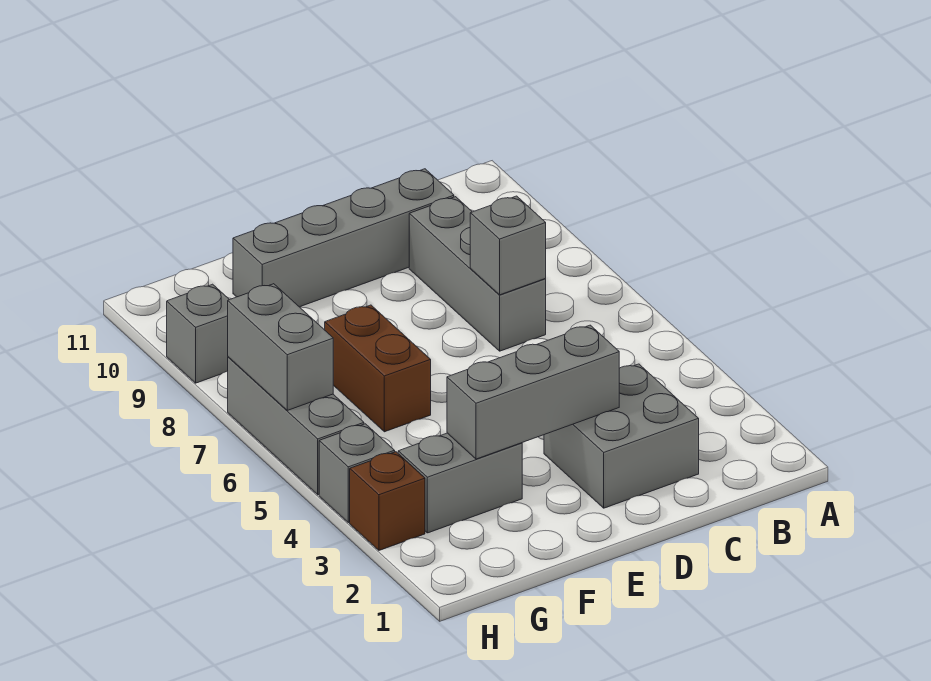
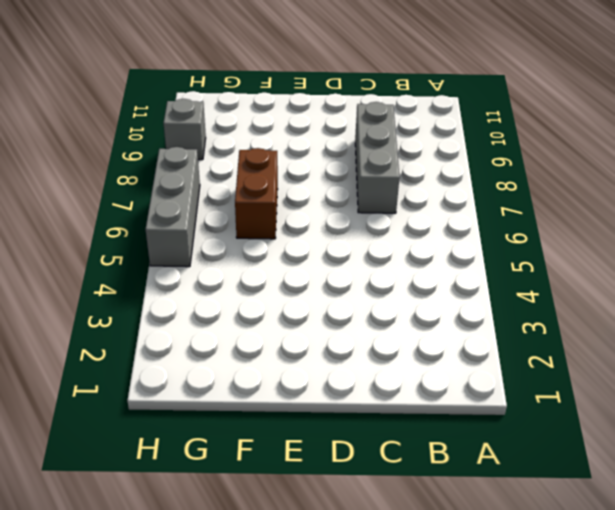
none -> grey 2x2 brick [544,364,699,508]
none -> grey 1x4 brick [233,169,454,307]
none -> grey 1x2 brick [398,433,522,533]

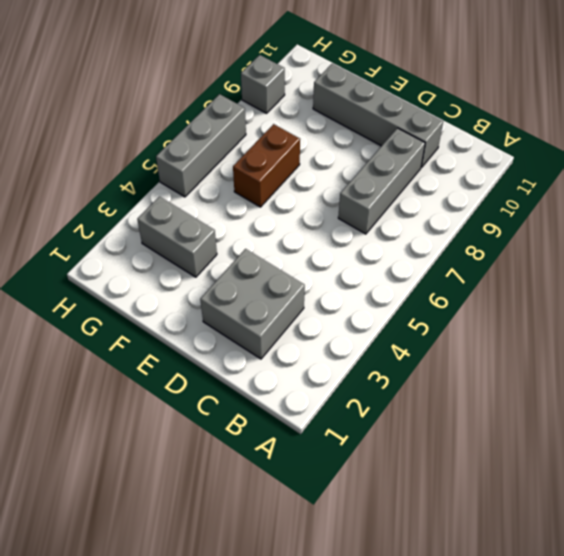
none -> brown 1x1 brick [350,452,425,550]
none -> grey 1x1 brick [319,424,395,523]
none -> grey 1x1 brick [470,196,546,295]

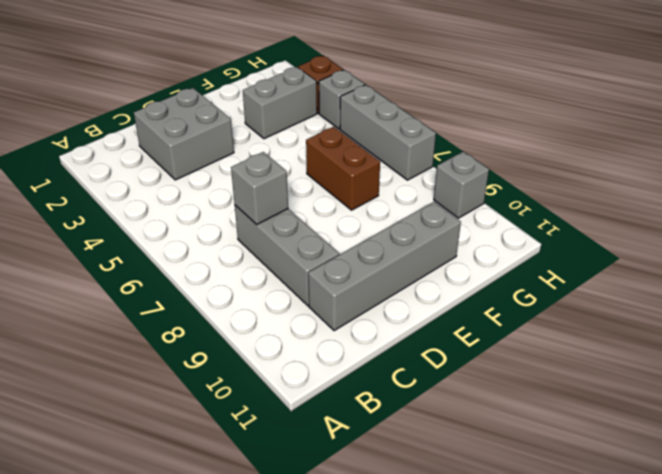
none -> grey 1x3 brick [447,325,619,459]
none -> grey 1x2 brick [228,284,333,410]

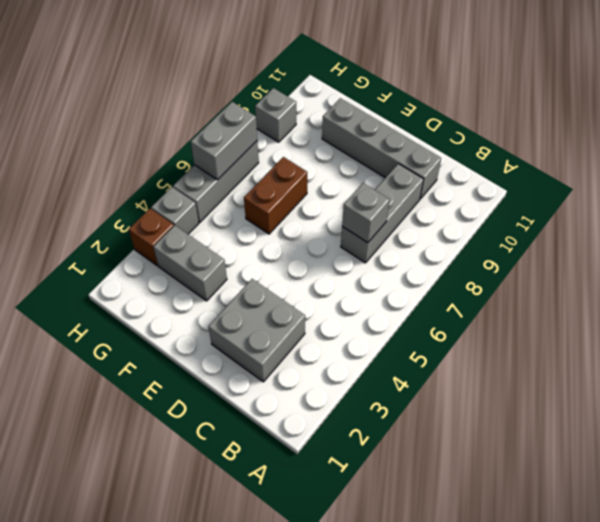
none -> grey 1x3 brick [447,325,619,459]

